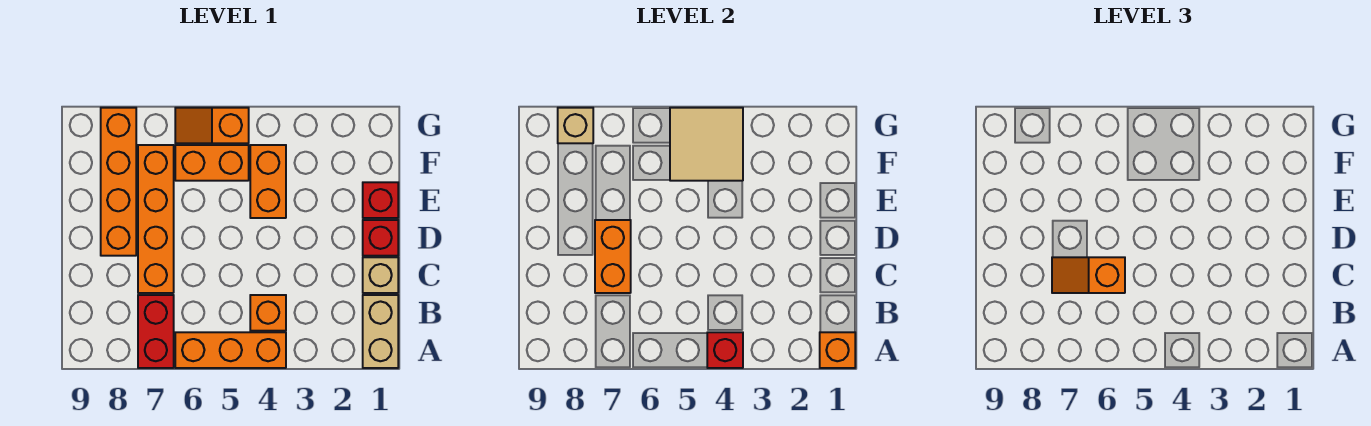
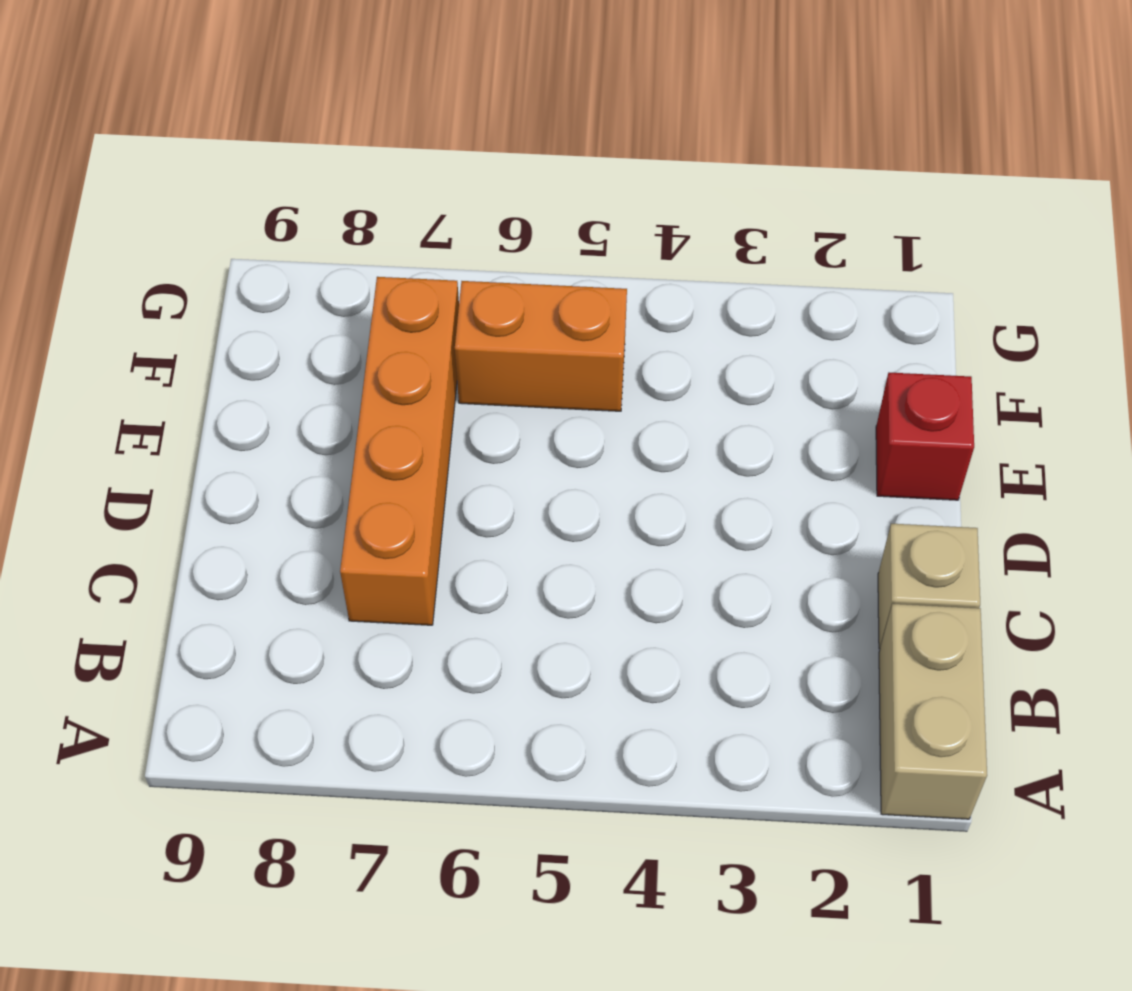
none -> orange 1x3 brick [175,332,286,368]
none -> red 1x2 brick [138,295,174,368]
none -> orange 1x1 brick [250,295,286,331]

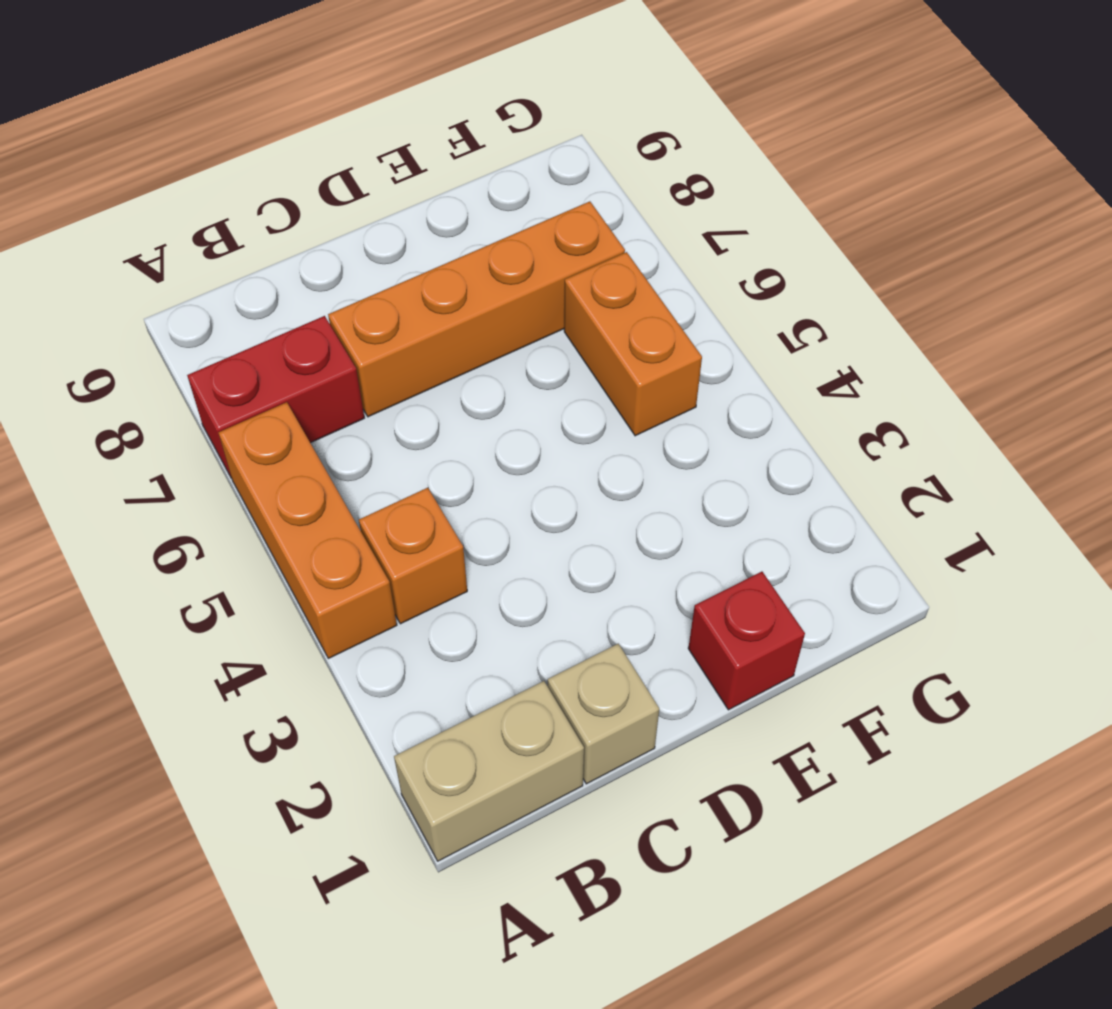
none -> red 1x1 brick [363,220,398,256]
none -> orange 1x4 brick [101,108,136,256]
none -> orange 1x2 brick [250,145,286,218]

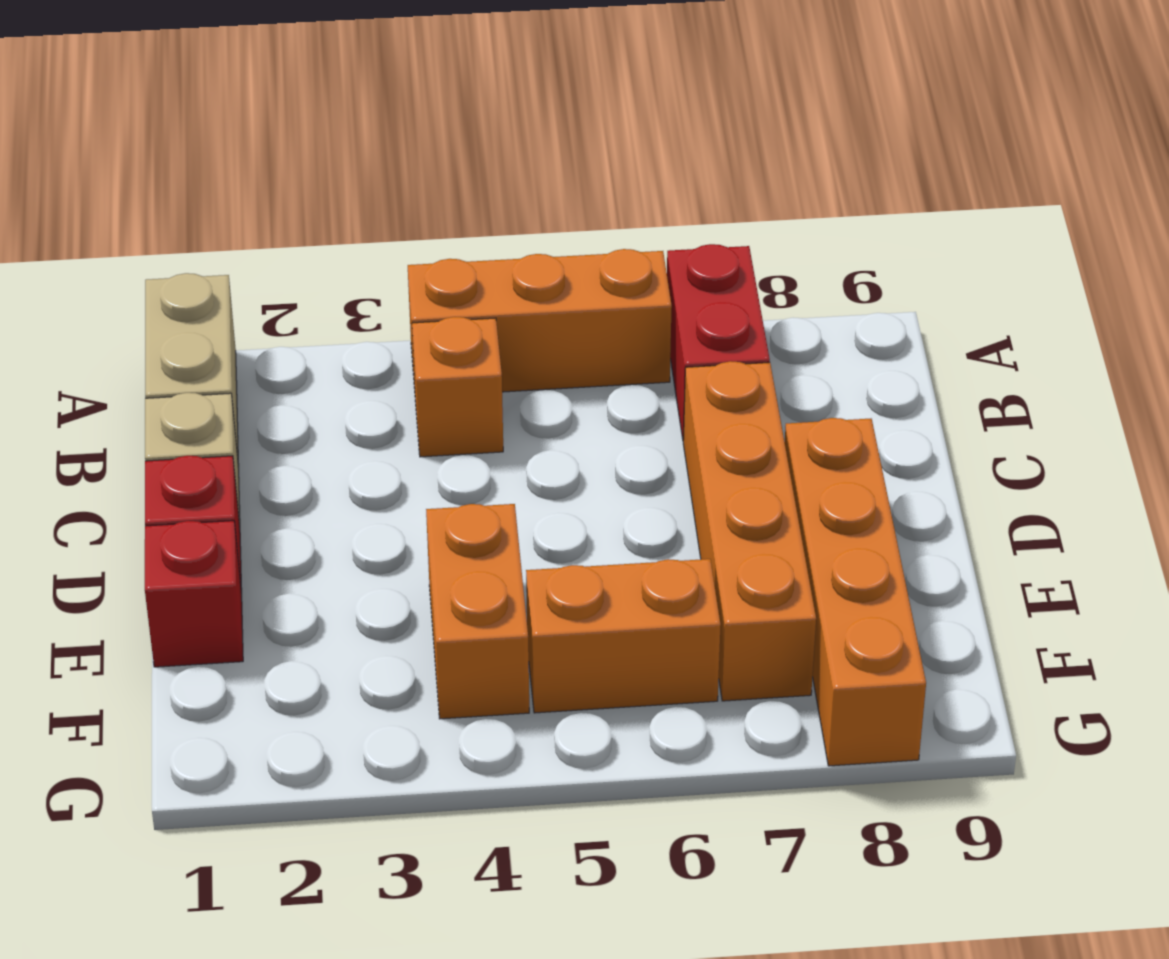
none -> orange 1x2 slope [175,108,249,143]
none -> orange 1x1 brick [820,332,855,368]
none -> red 1x1 brick [707,332,743,368]

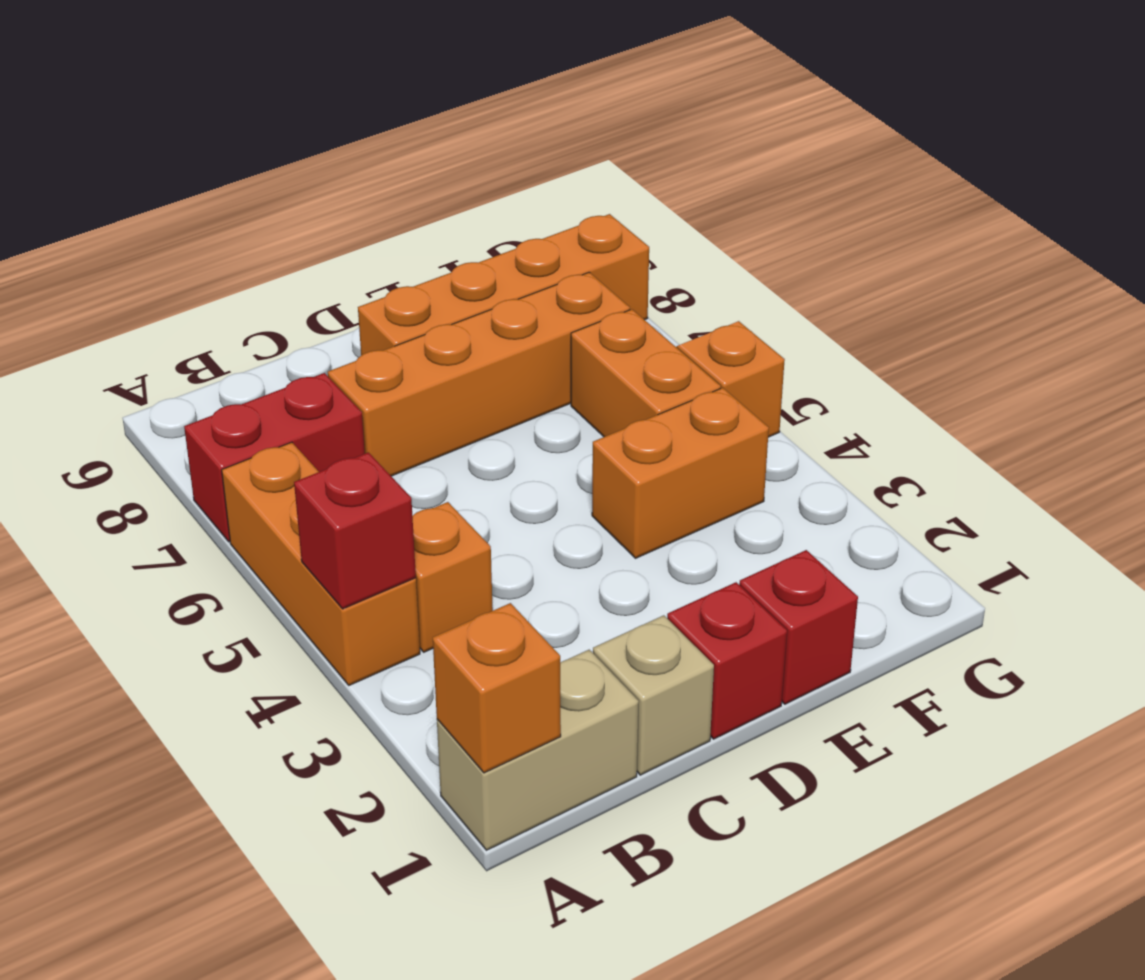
none -> orange 1x2 brick [595,220,631,293]
none -> tan 2x2 tile [670,108,743,181]
none -> tan 1x1 brick [558,108,593,143]

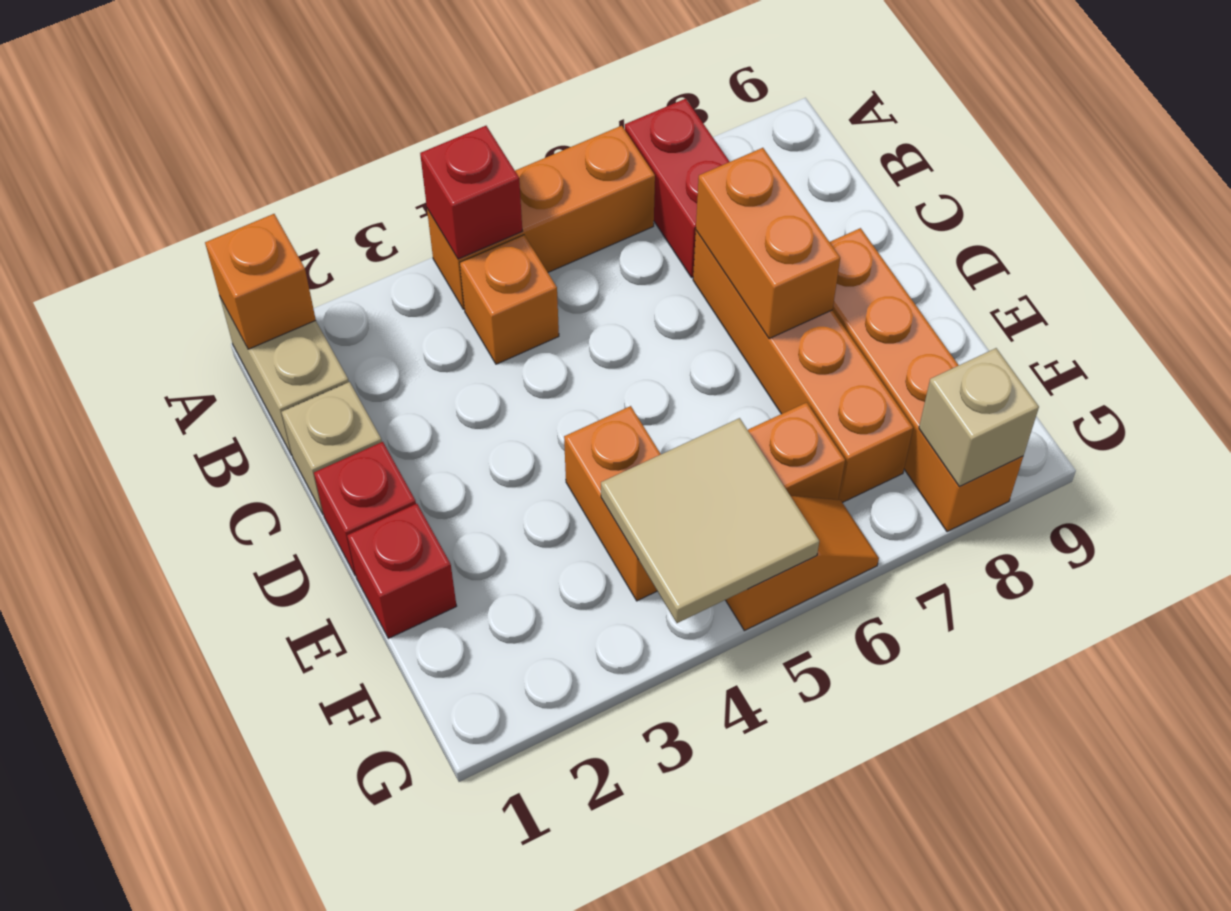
none -> orange 1x2 slope [1052,257,1125,293]

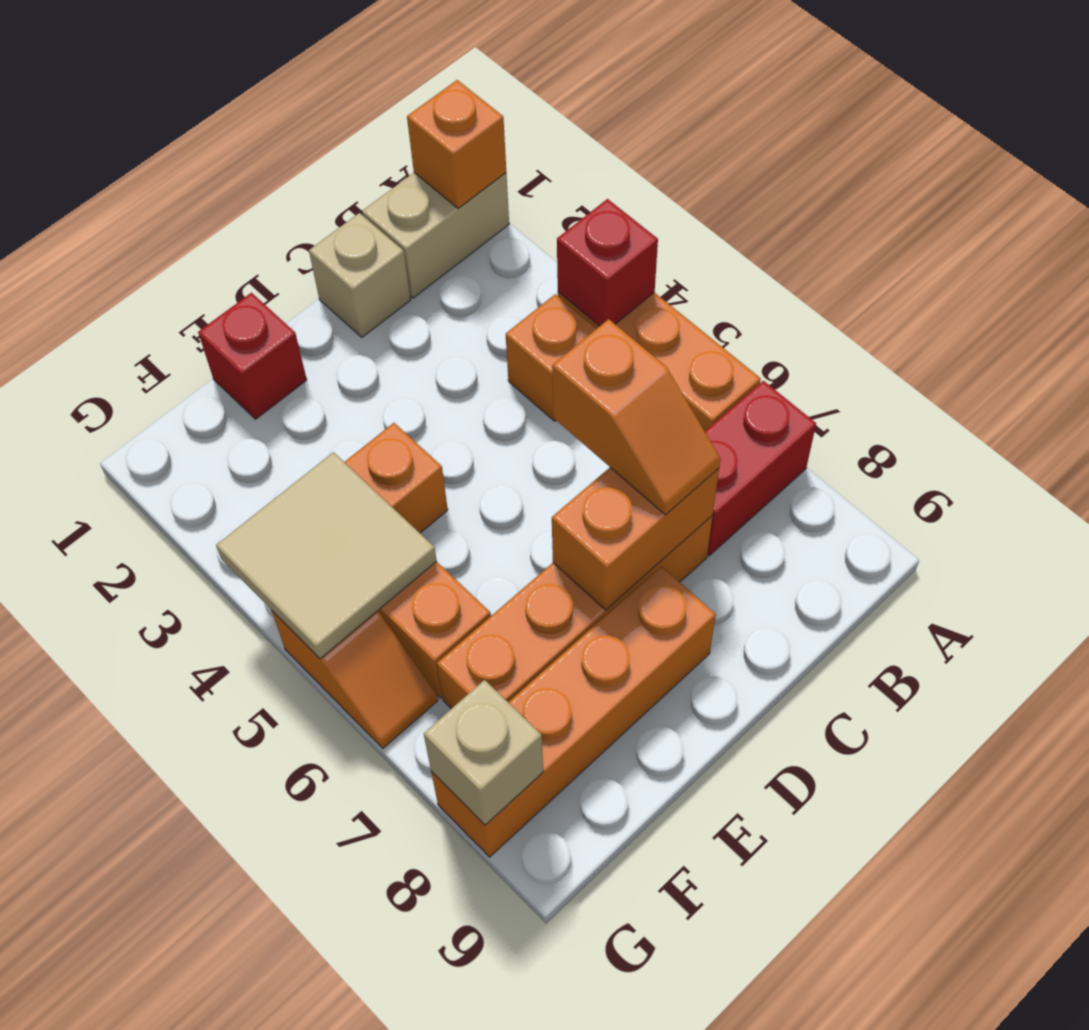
none -> red 1x1 brick [363,220,398,256]

